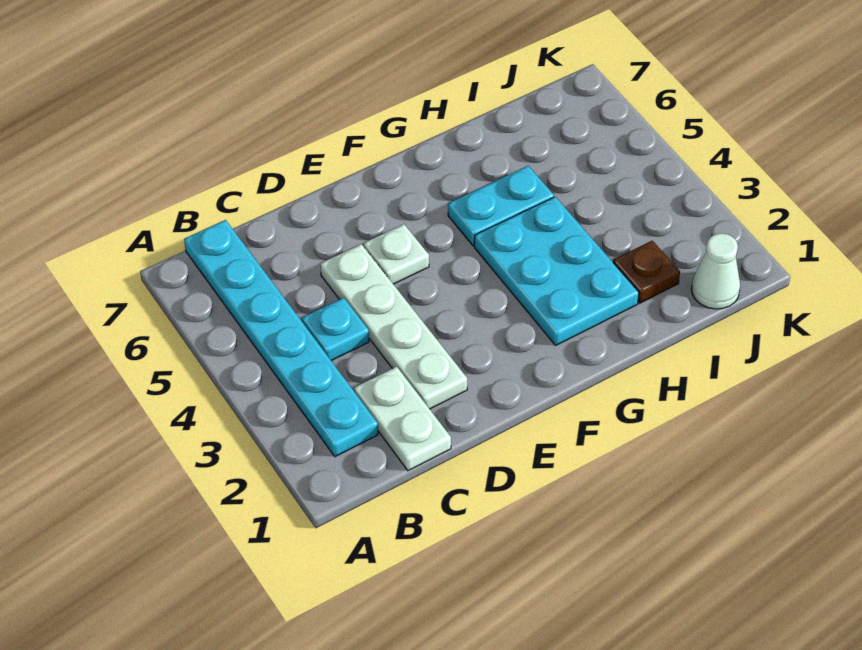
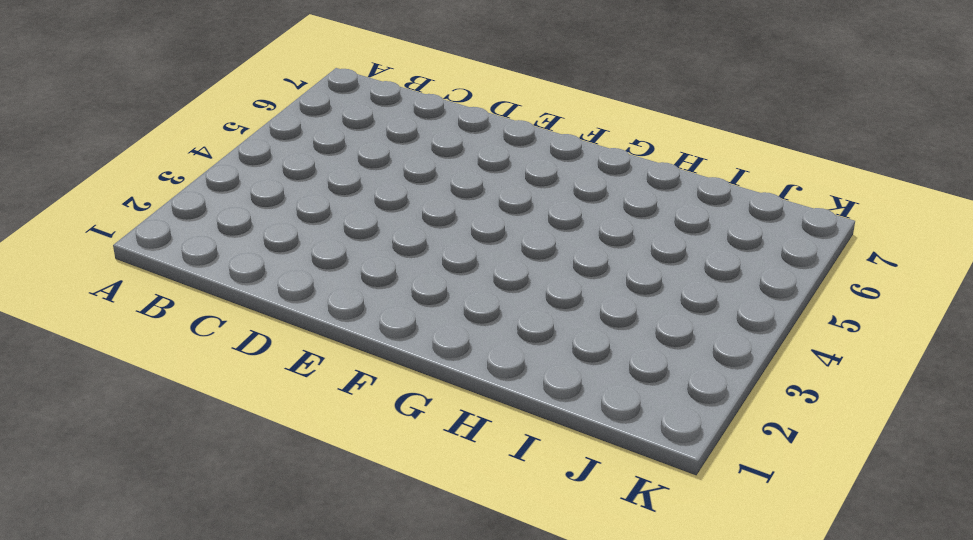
none -> cyan 1x6 plate [184,220,378,457]
none -> white 1x2 plate [354,367,451,471]

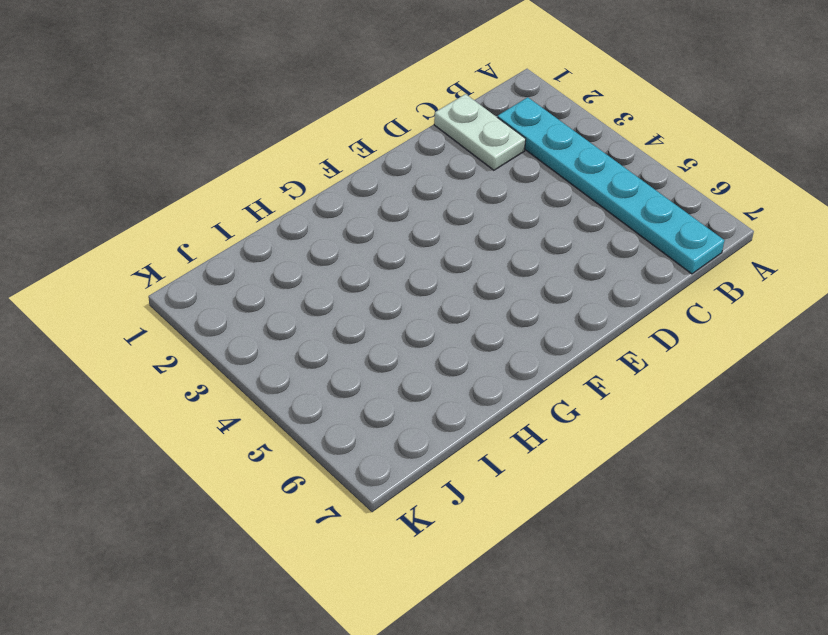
none -> cyan 1x1 plate [302,298,369,361]
none -> white 1x4 plate [320,244,467,409]

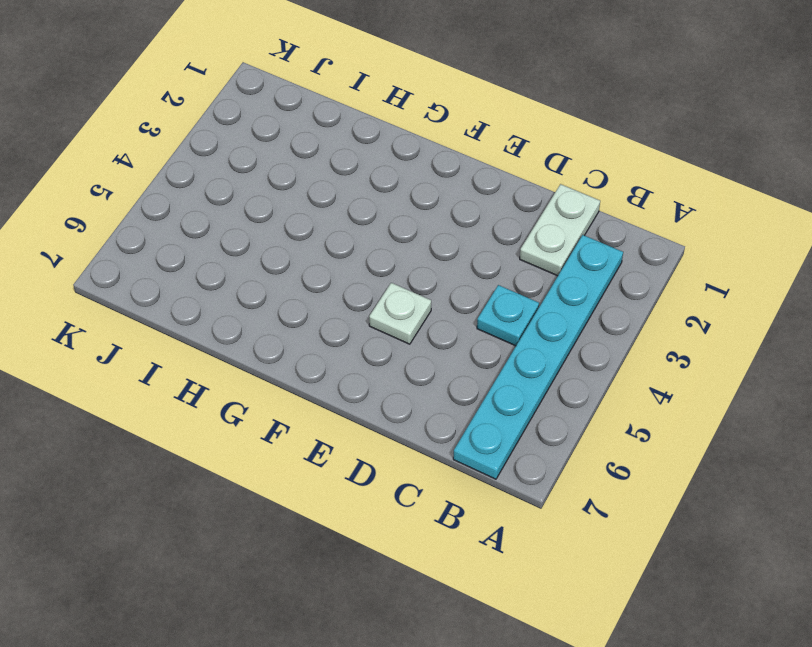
none -> white 1x4 plate [320,244,467,409]
none -> cyan 2x3 plate [474,197,639,345]

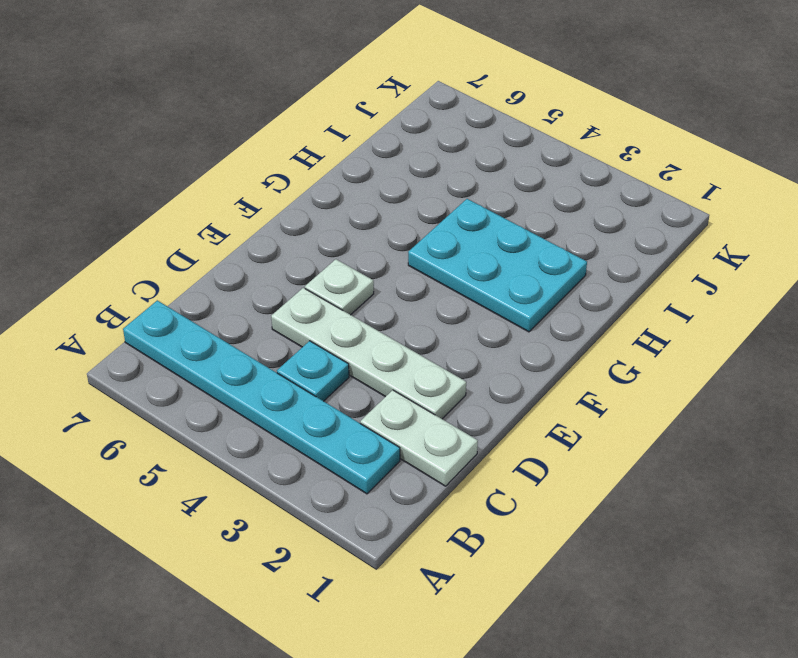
none -> cyan 1x2 plate [448,166,554,246]
none -> brown 1x1 plate [613,241,680,303]

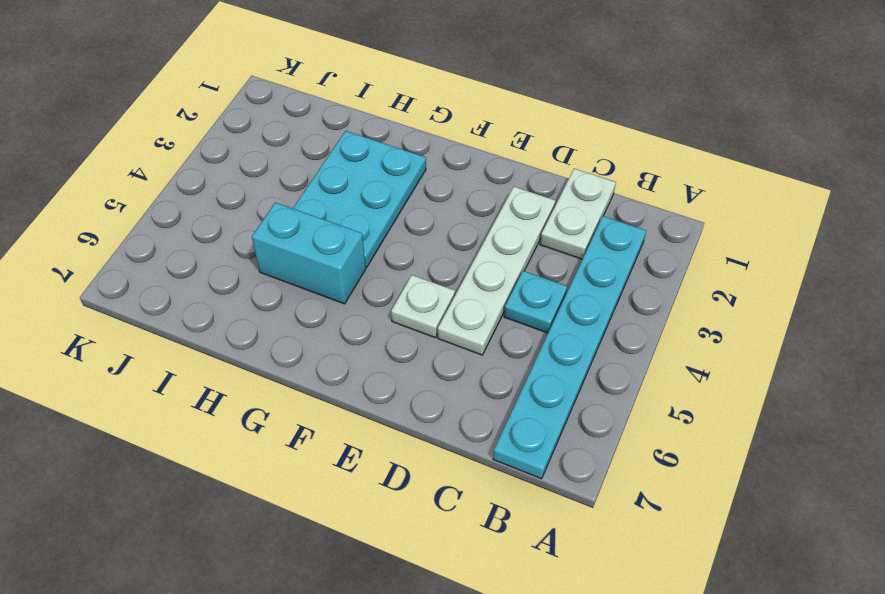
cyan 1x2 brick [252,202,366,304] -> cyan 1x2 plate [448,166,554,246]
none -> brown 1x1 plate [613,241,680,303]
none -> white 1x1 cone [691,233,740,309]

